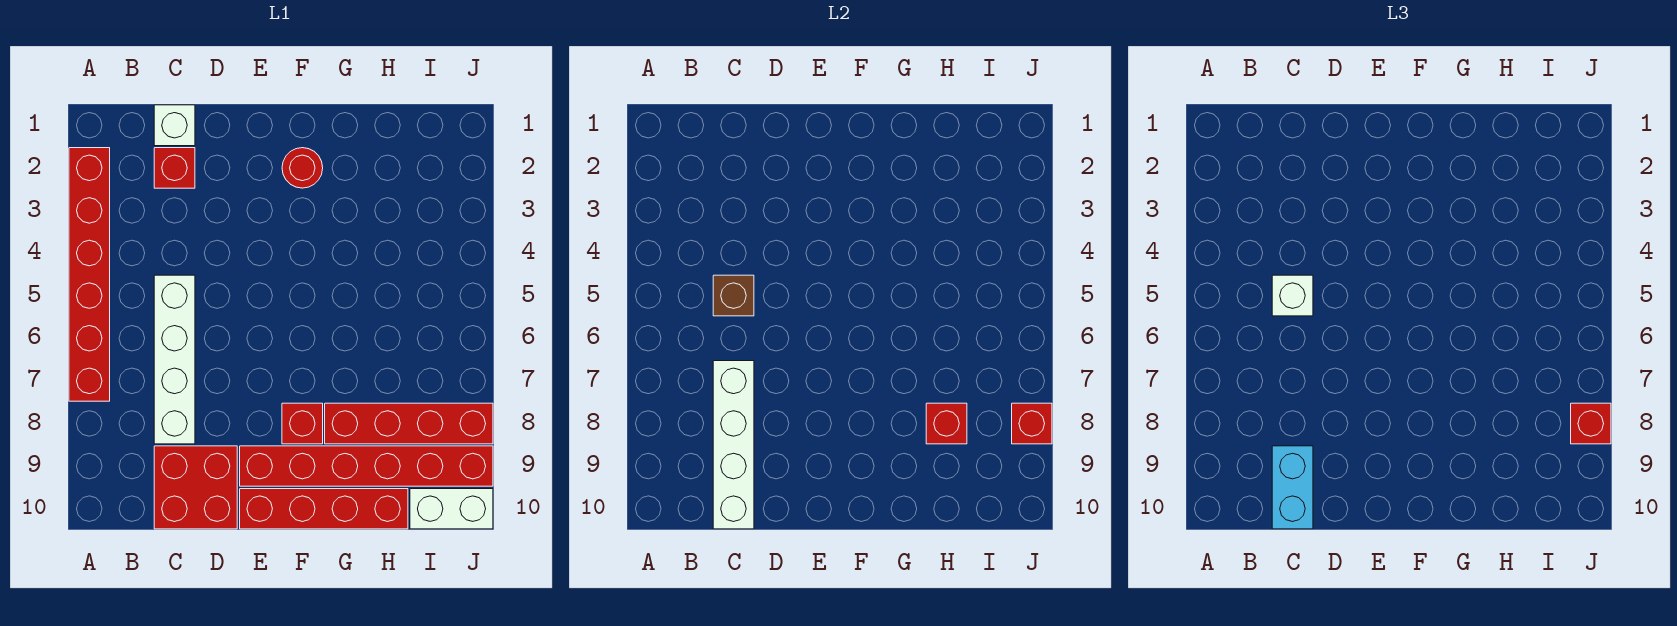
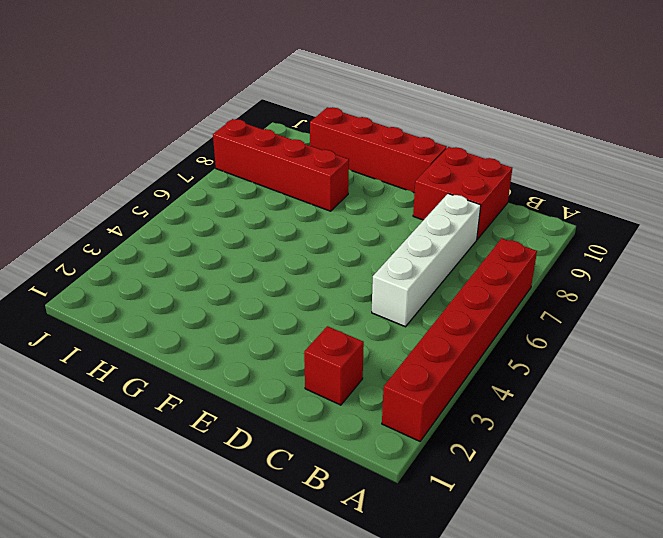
none -> white 1x1 brick [154,105,195,146]
none -> red 1x6 brick [240,446,493,486]
none -> red 1x1 round brick [282,148,323,188]

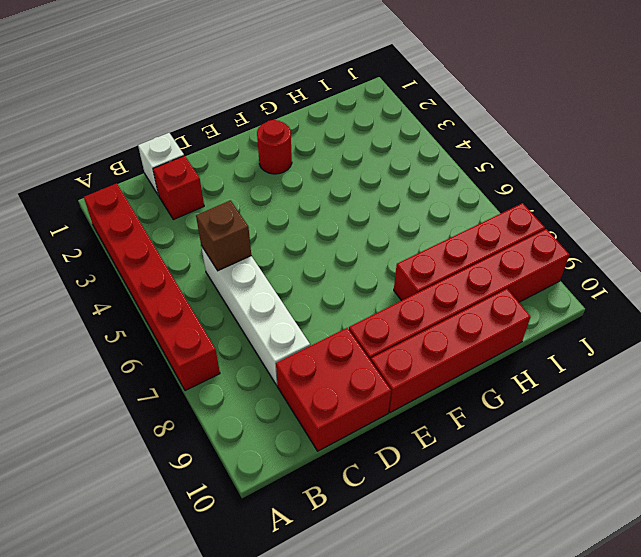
none -> red 1x1 brick [282,403,323,444]
none -> white 1x2 brick [410,489,493,529]
none -> white 1x4 brick [713,361,754,529]

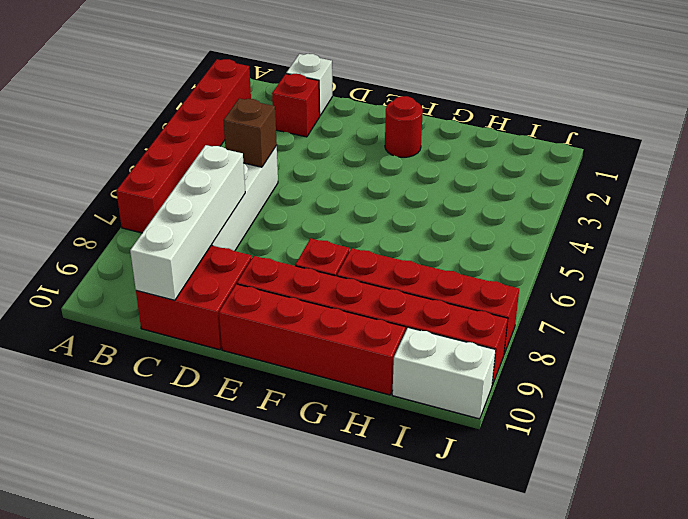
none -> red 1x1 brick [926,403,967,444]
none -> red 1x1 brick [1012,403,1052,444]
none -> white 1x1 brick [1272,275,1313,316]

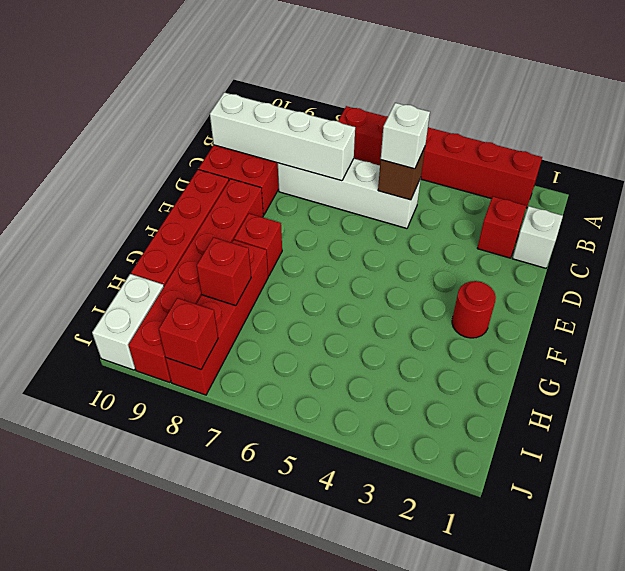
none -> cyan 1x2 brick [1272,446,1313,529]
none -> red 1x1 brick [1571,403,1611,444]

